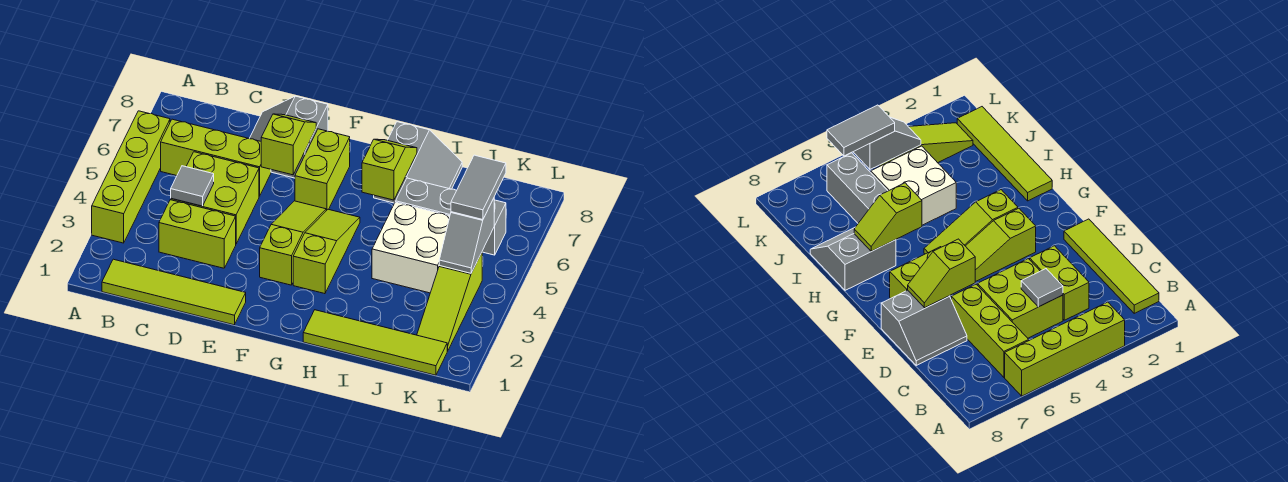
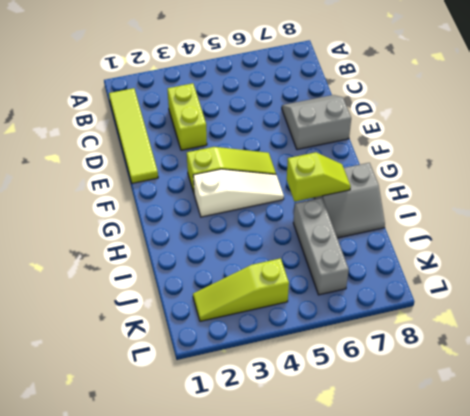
white 1x3 slope [193,169,284,217] -> lime 1x3 slope [293,209,360,294]
none -> lime 1x4 brick [92,111,170,243]
none -> lime 1x3 brick [161,119,271,196]
none -> lime 2x2 brick [171,152,259,244]

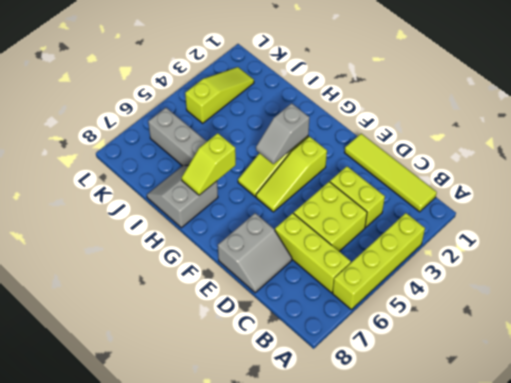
grey 1x2 slope [256,103,309,164] -> grey 1x2 slope turned to [439,198,494,273]
none -> lime 1x2 brick [295,129,350,211]
none -> lime 1x4 tile [303,310,447,375]
none -> white 2x2 brick [372,202,450,293]

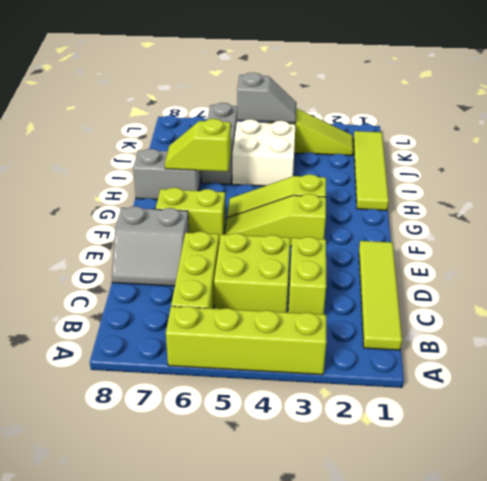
none -> grey 1x1 tile [171,166,214,206]
none -> lime 1x2 slope [261,114,316,175]
none -> grey 1x2 tile [451,155,506,220]

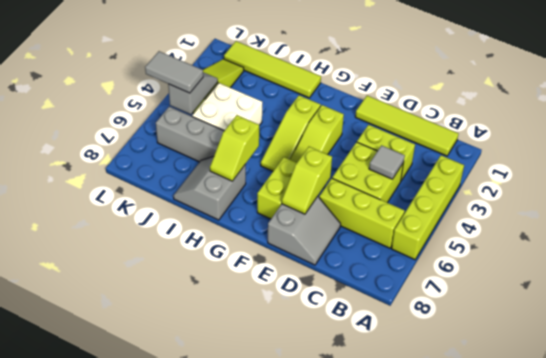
grey 1x2 tile [145,51,203,93] -> grey 1x2 tile turned to [451,155,506,220]

